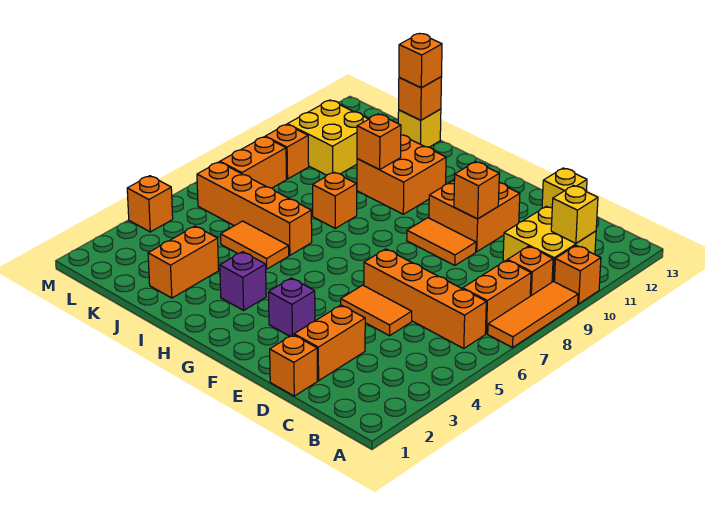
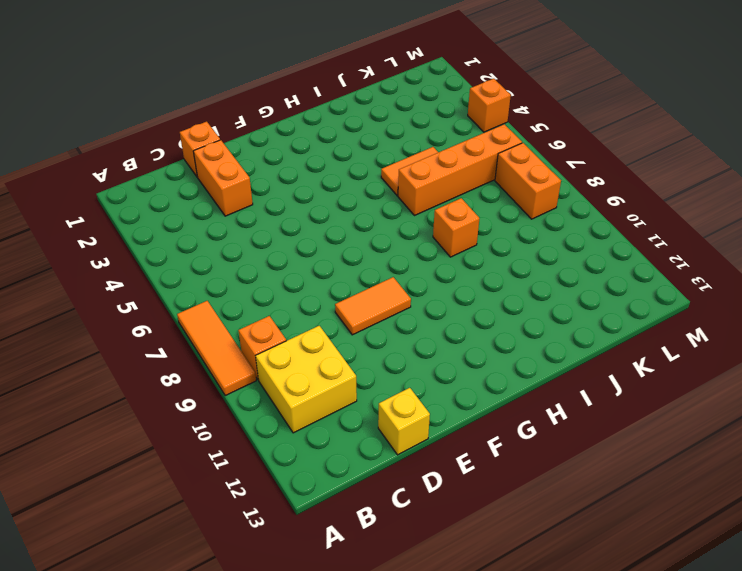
none -> orange 1x1 brick [554,245,601,304]
none -> orange 1x4 brick [364,249,486,348]
none -> orange 1x2 brick [463,260,531,334]

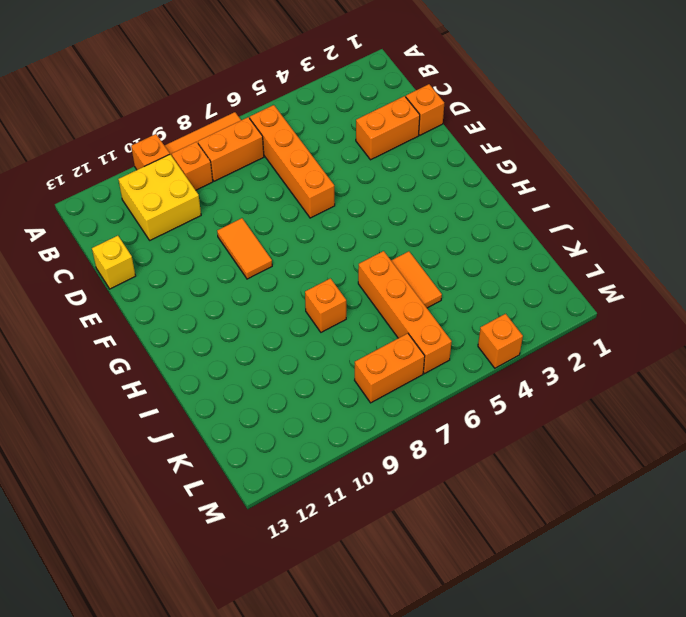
none -> orange 1x2 tile [341,285,412,336]
none -> orange 2x2 brick [429,180,520,252]
none -> purple 1x1 brick [268,278,315,336]

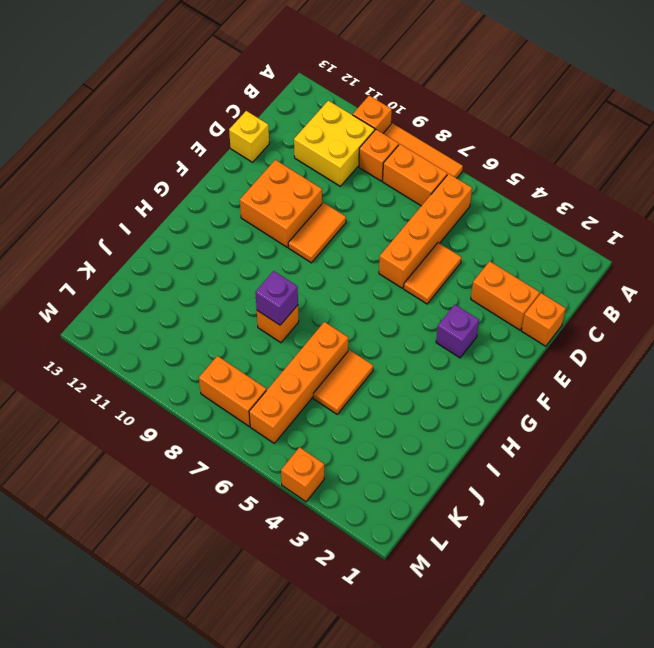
purple 1x1 brick [255,271,298,325] -> purple 1x1 brick moved to [220,252,266,310]
none -> orange 2x2 brick [357,135,446,214]
none -> orange 1x2 brick [148,226,219,298]
none -> yellow 1x1 brick [398,109,441,147]

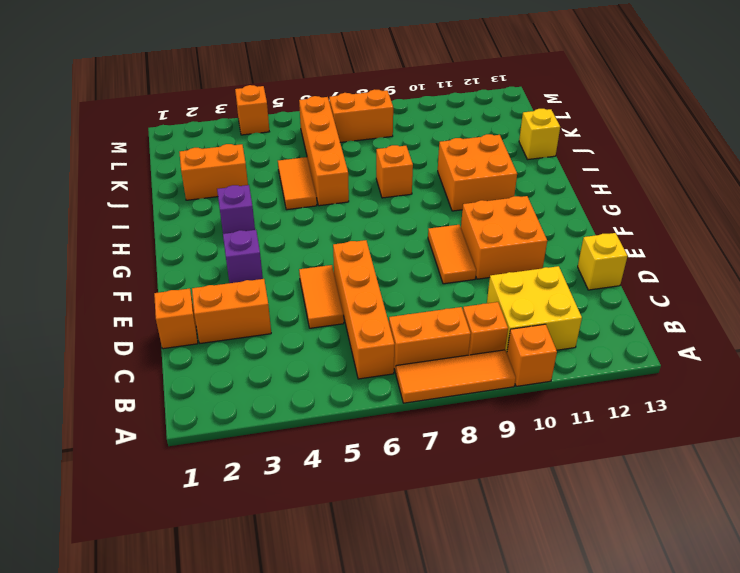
none -> yellow 2x2 brick [287,100,368,175]
none -> orange 1x1 brick [265,124,309,179]
none -> yellow 1x1 brick [551,185,598,243]

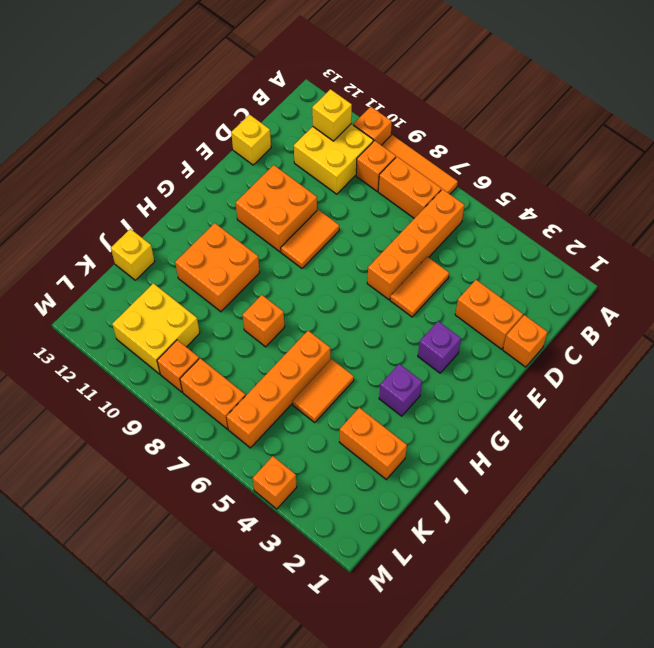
none -> orange 1x1 brick [454,162,499,219]
none -> orange 1x1 brick [357,114,401,170]
none -> orange 1x1 brick [399,77,442,120]

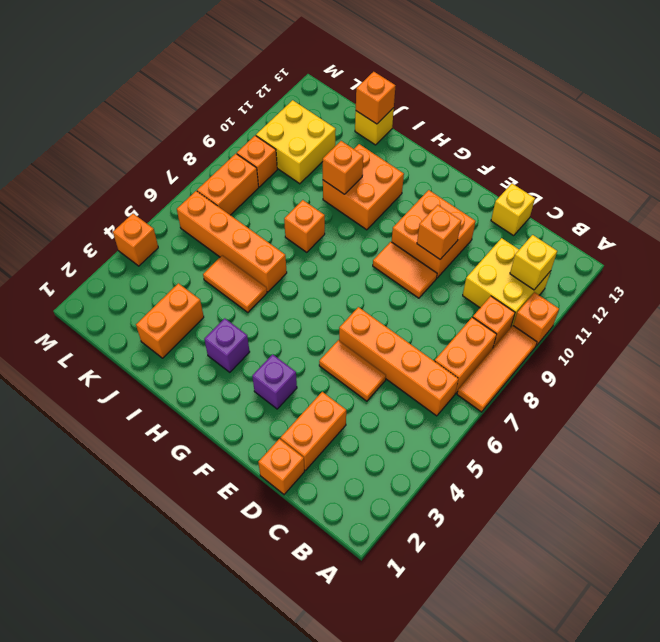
none -> orange 1x1 brick [399,34,442,88]

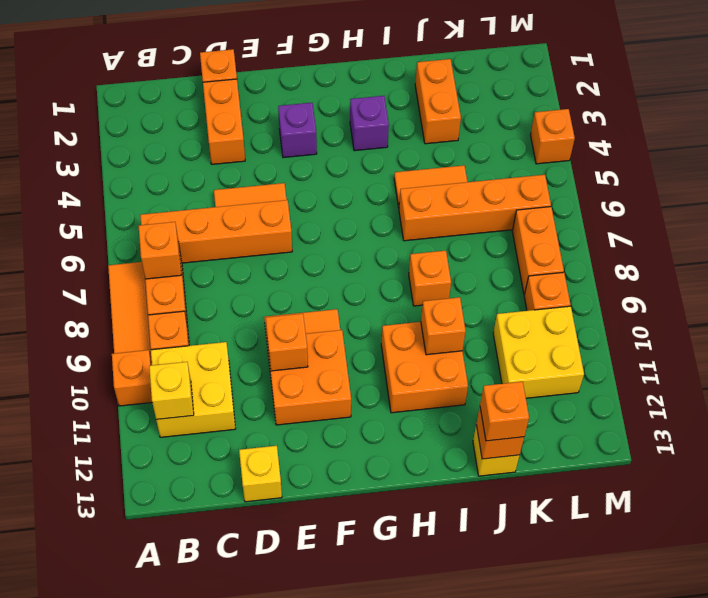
orange 1x1 brick [139,222,181,279] -> none

